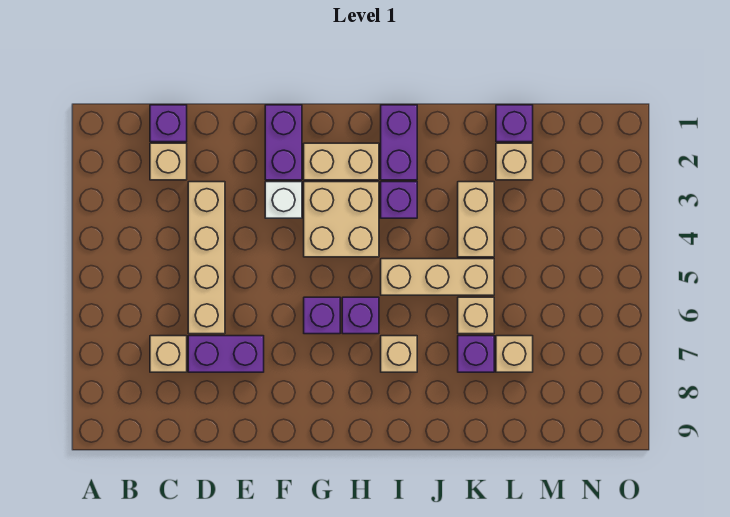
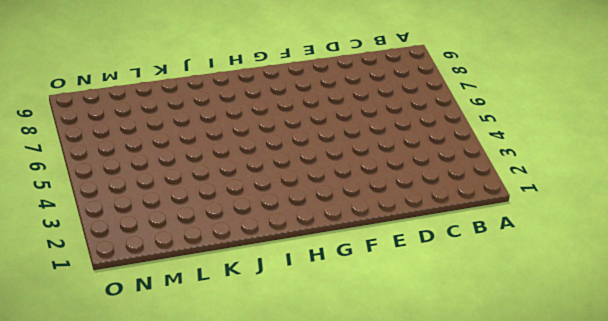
none -> purple 1x1 brick [150,105,187,142]
none -> tan 1x1 brick [150,143,187,180]
none -> tan 1x1 brick [150,336,187,372]

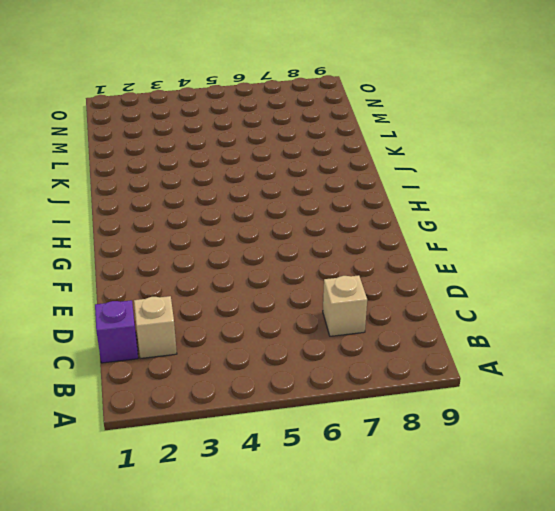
none -> tan 1x4 brick [188,182,225,334]
none -> purple 1x2 brick [188,336,264,372]
none -> purple 1x2 brick [265,105,302,180]

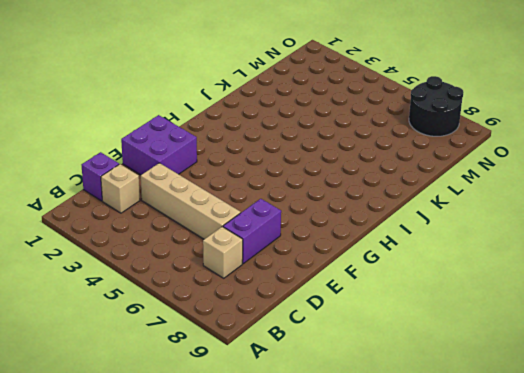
purple 2x2 brick [121,115,197,175] -> purple 1x2 brick [265,105,302,180]
black 2x2 round brick [409,76,463,136] -> none
none -> white 1x1 brick [265,182,302,218]
none -> tan 1x2 brick [304,143,379,180]
none -> tan 2x2 brick [304,182,379,257]

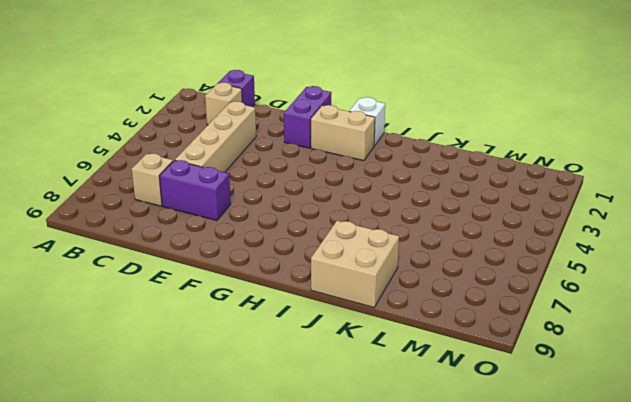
white 1x1 brick [349,97,385,146] -> white 1x1 brick moved to [265,182,302,218]
tan 2x2 brick [311,221,399,307] -> tan 2x2 brick moved to [304,182,379,257]
none -> purple 1x1 brick [304,297,340,334]
none -> purple 1x1 brick [342,297,379,334]
none -> purple 1x2 brick [381,105,417,180]

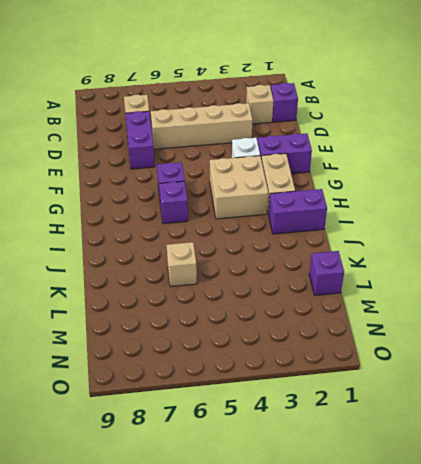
none -> purple 1x1 brick [381,182,417,218]
none -> tan 1x3 brick [381,259,494,295]
none -> tan 1x1 brick [381,336,417,372]

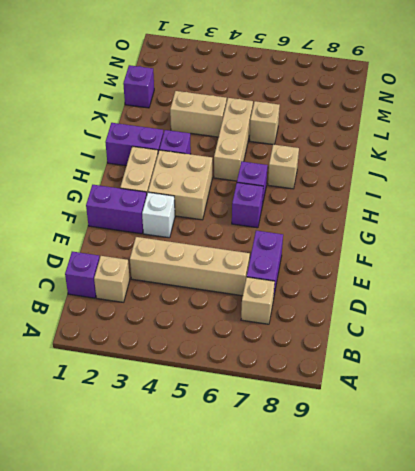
none -> purple 1x1 brick [458,336,494,372]
none -> tan 1x1 brick [496,143,533,180]
none -> tan 1x1 brick [496,336,533,372]

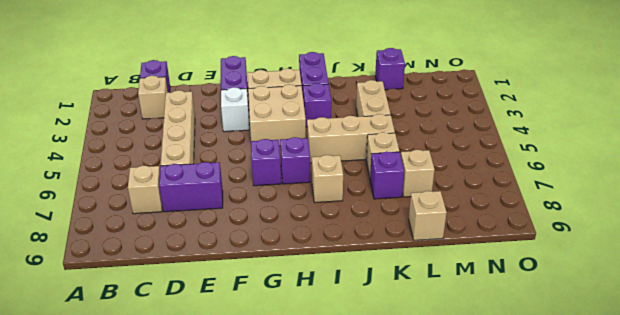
tan 1x1 brick [409,191,447,240] -> tan 1x1 brick moved to [496,143,533,180]

